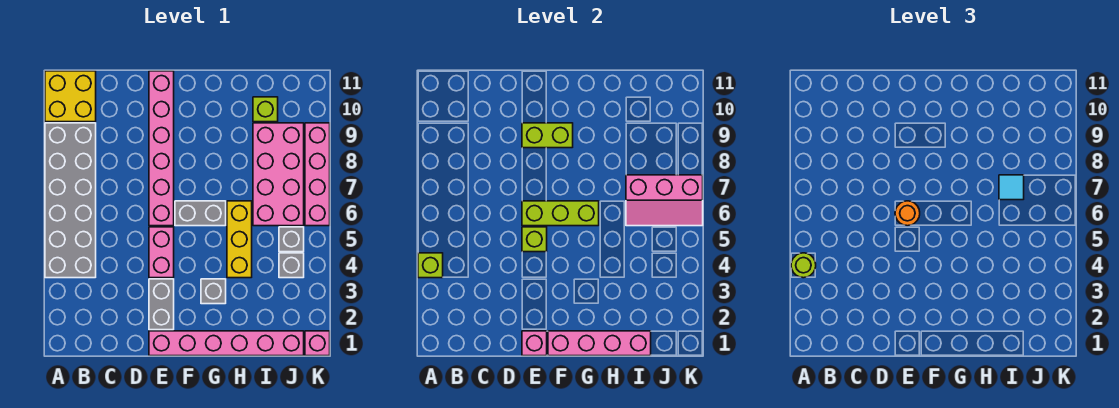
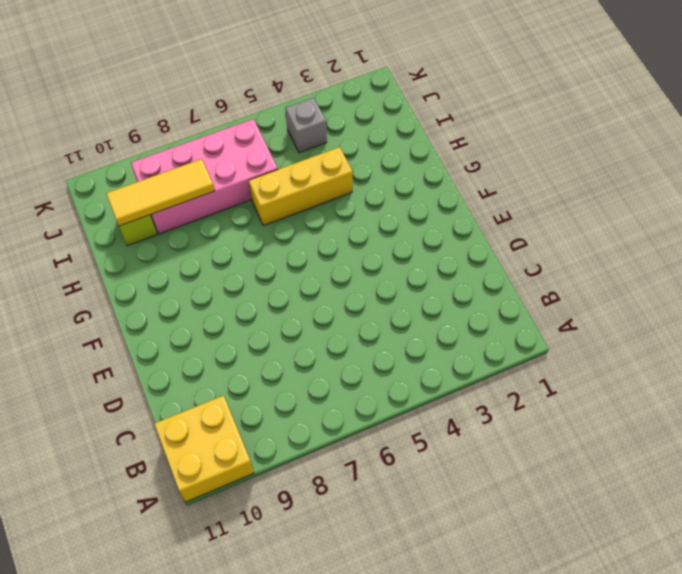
yellow 1x3 tile [106,159,215,226] -> none
none -> grey 2x6 brick [45,123,96,278]
none -> pink 1x6 brick [149,331,304,356]
none -> grey 1x2 brick [149,279,174,330]

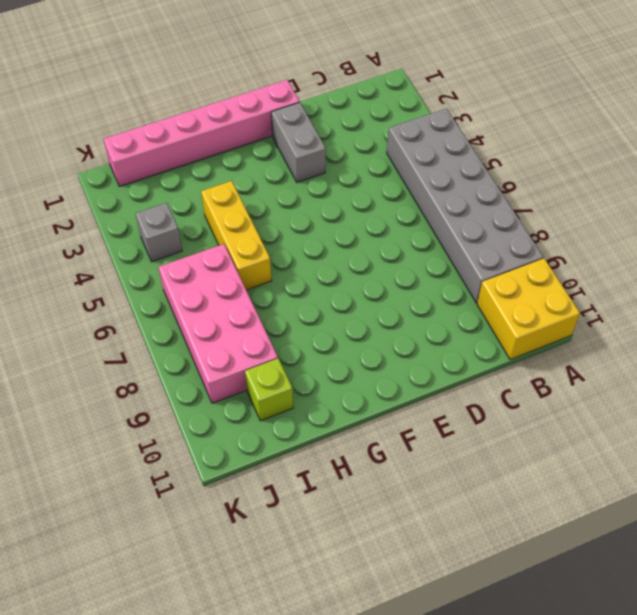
none -> pink 1x2 brick [149,227,174,278]
none -> pink 1x6 brick [149,71,174,226]
none -> grey 1x2 brick [175,201,226,226]

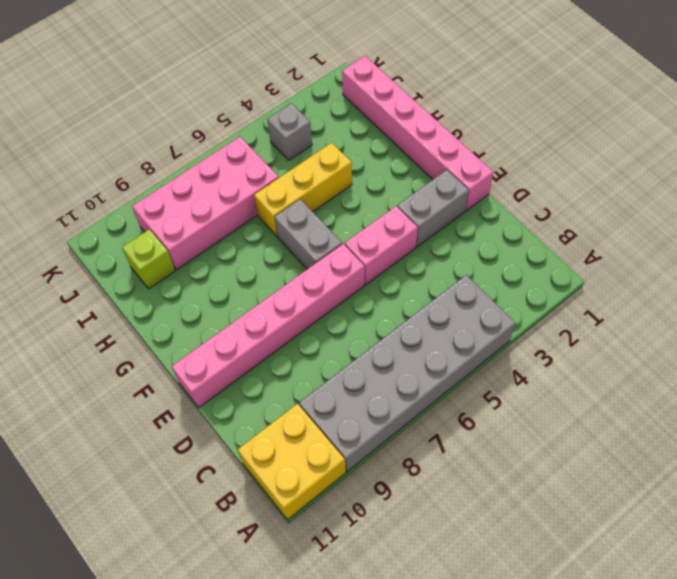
none -> grey 1x1 brick [201,279,226,304]
none -> grey 1x1 brick [279,227,304,252]
none -> pink 1x1 brick [305,331,330,356]

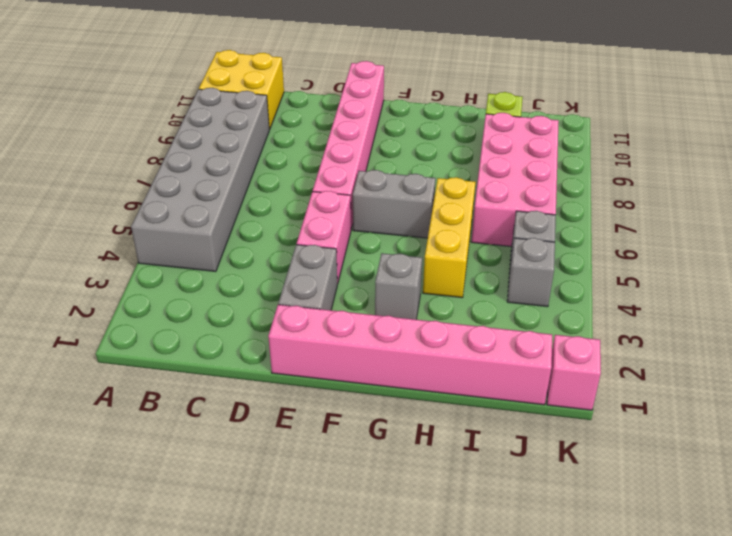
none -> pink 1x4 brick [305,123,330,226]
none -> lime 1x1 brick [418,253,443,278]
none -> pink 1x1 brick [522,331,547,356]

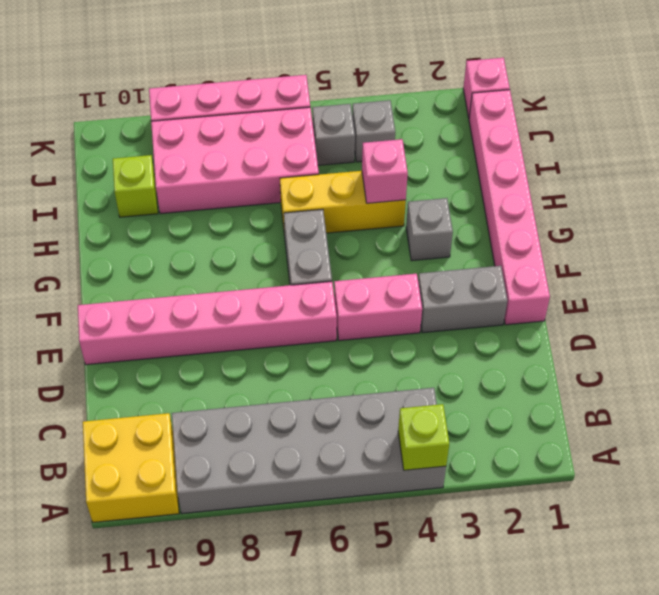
pink 1x1 brick [362,139,408,203] -> pink 1x1 brick moved to [522,331,547,356]
none -> lime 1x1 brick [522,227,547,252]
none -> lime 1x3 brick [522,201,599,226]
none -> lime 1x2 brick [522,123,573,148]

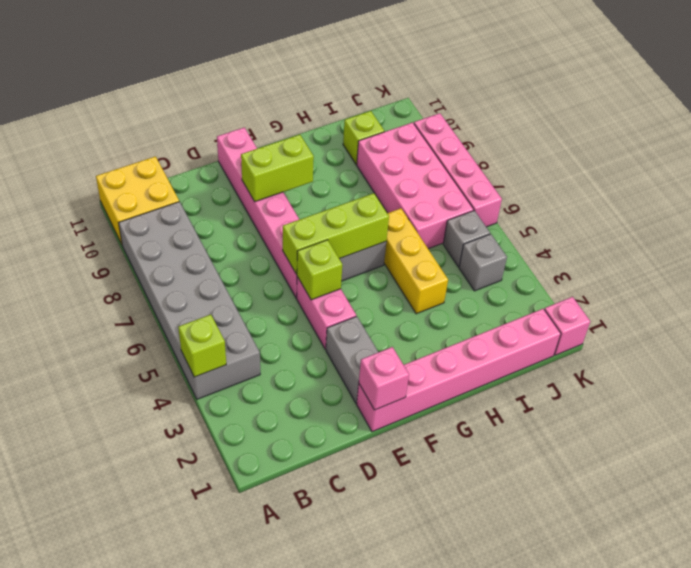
none -> grey 1x1 brick [201,279,226,304]
none -> pink 1x4 brick [548,331,651,356]
none -> pink 2x3 slope [626,175,703,226]

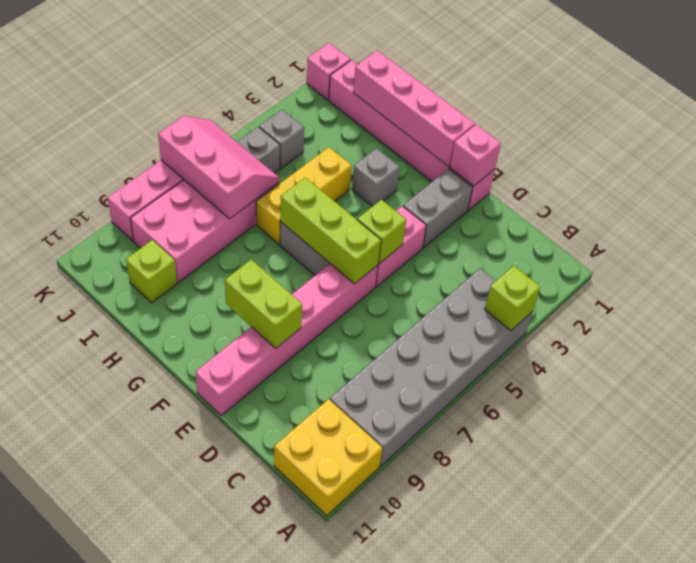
none -> lime 1x1 round brick [791,253,816,278]
none -> orange 1x1 round brick [895,201,920,226]
none -> cyan 1x1 tile [999,175,1024,200]

